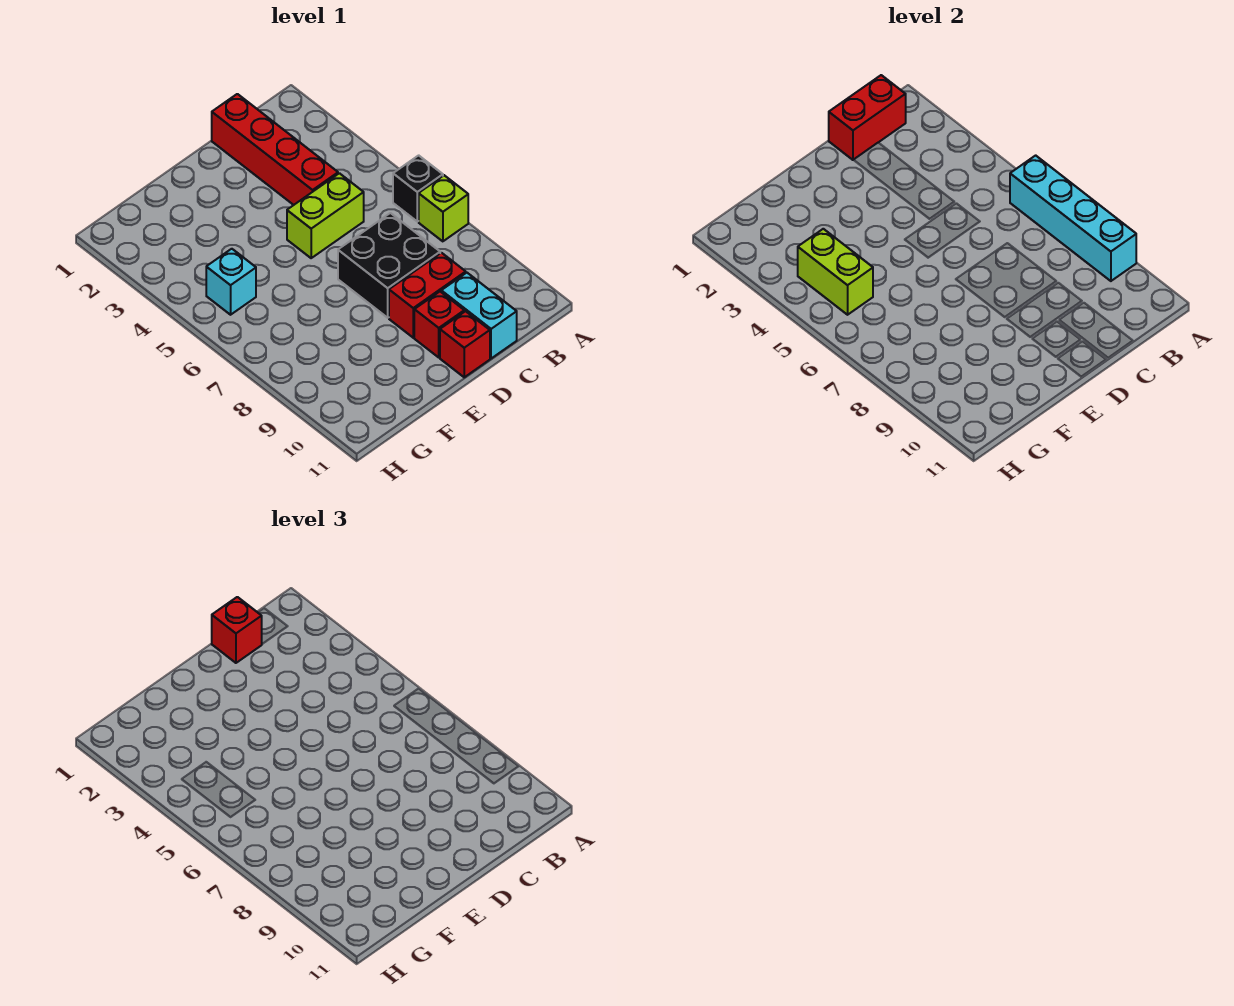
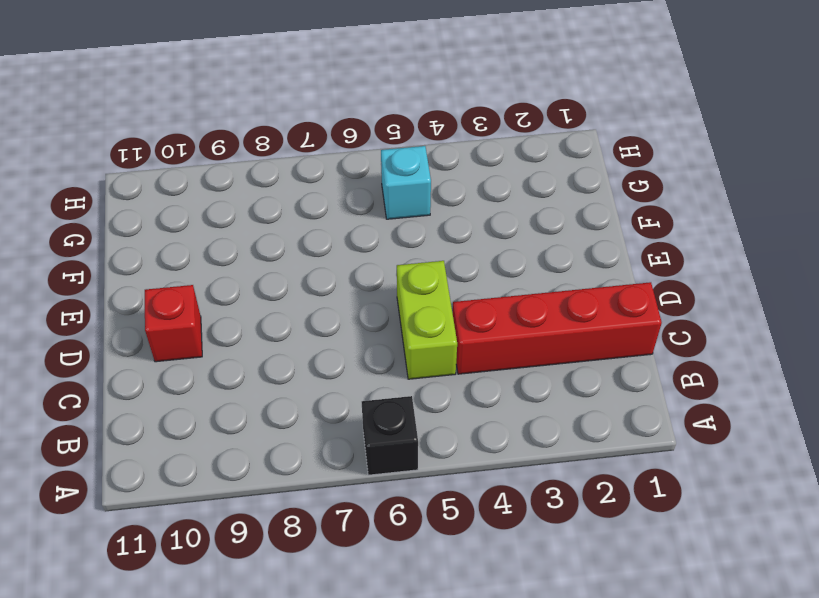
none -> lime 1x1 brick [419,175,468,241]
none -> black 2x2 brick [338,213,440,318]
none -> red 1x2 brick [389,253,466,338]

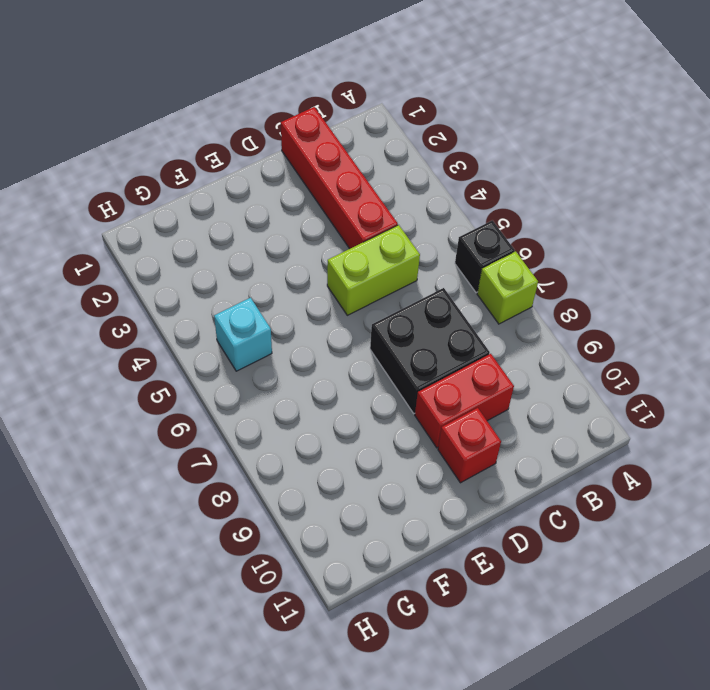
none -> cyan 1x2 brick [441,273,517,359]
none -> red 1x1 brick [440,311,490,377]
none -> cyan 1x4 brick [1010,155,1136,281]

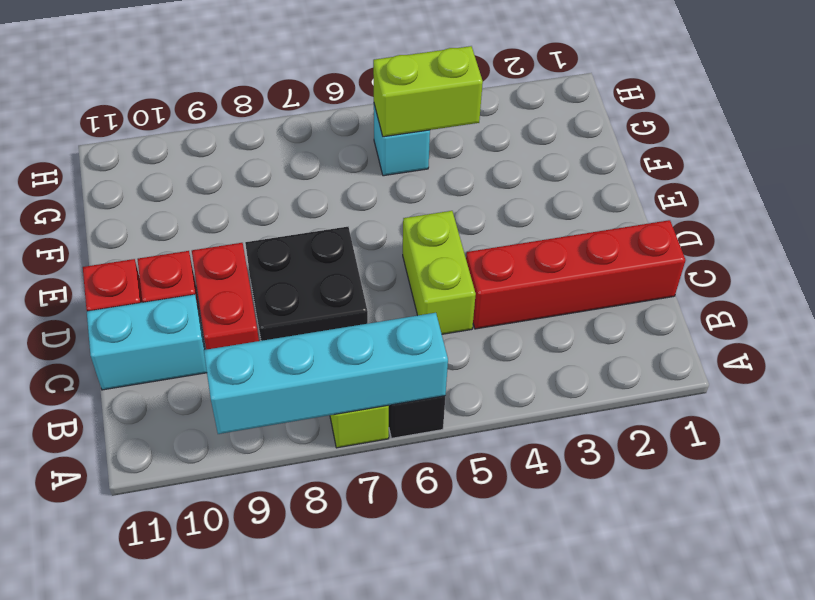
none -> red 1x2 brick [829,75,906,160]
none -> red 1x1 brick [212,597,262,663]

